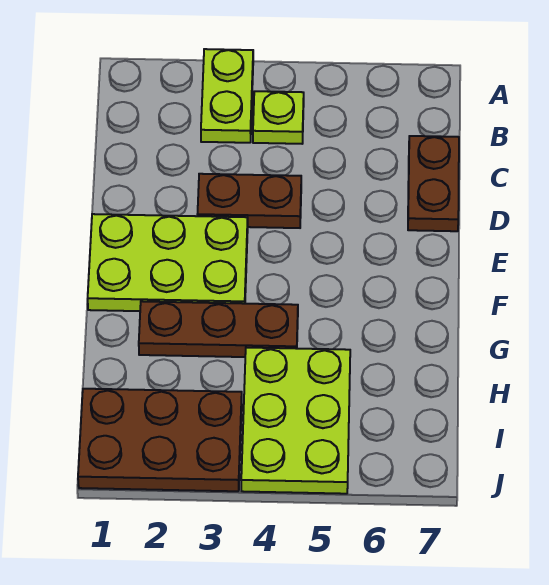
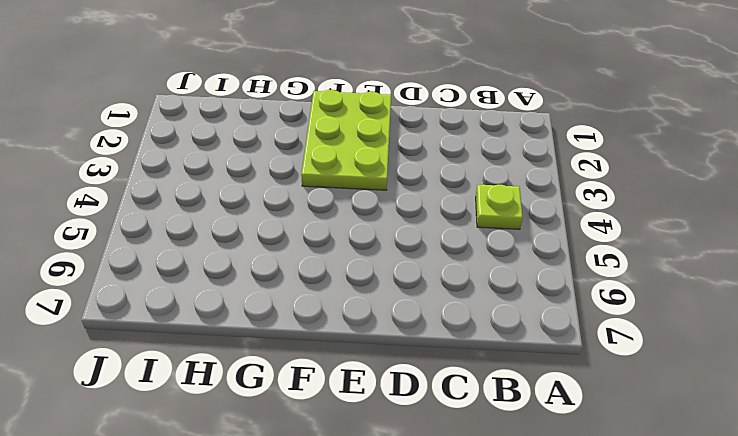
none -> lime 1x2 plate [201,49,253,143]
none -> brown 1x2 plate [408,136,459,231]

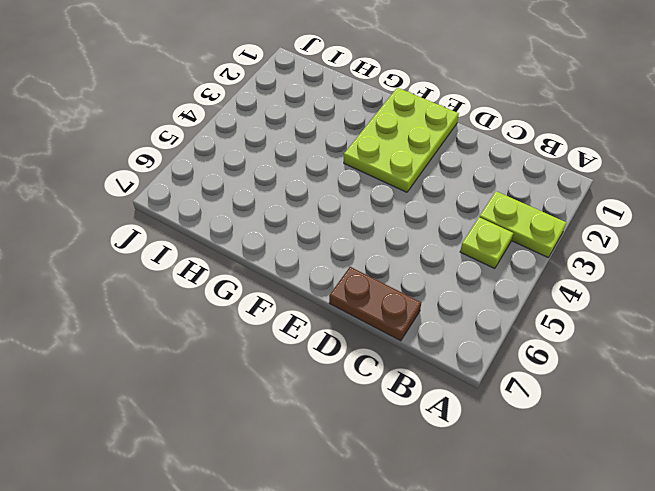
none -> brown 1x2 plate [198,174,301,228]
none -> brown 1x3 plate [139,301,298,357]

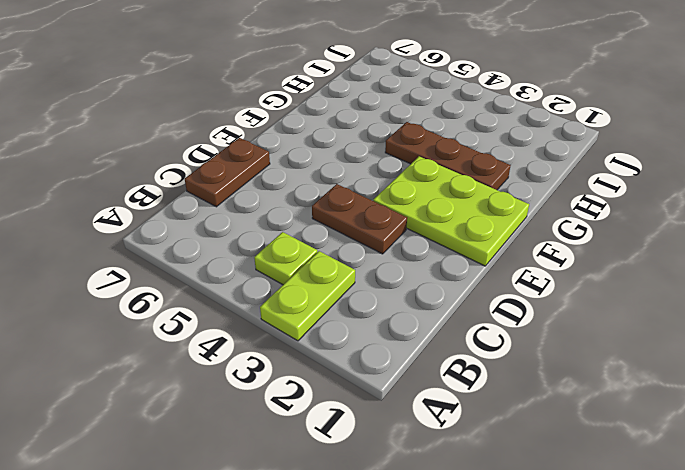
none -> lime 2x3 plate [241,348,350,494]
none -> brown 2x3 plate [78,389,242,491]

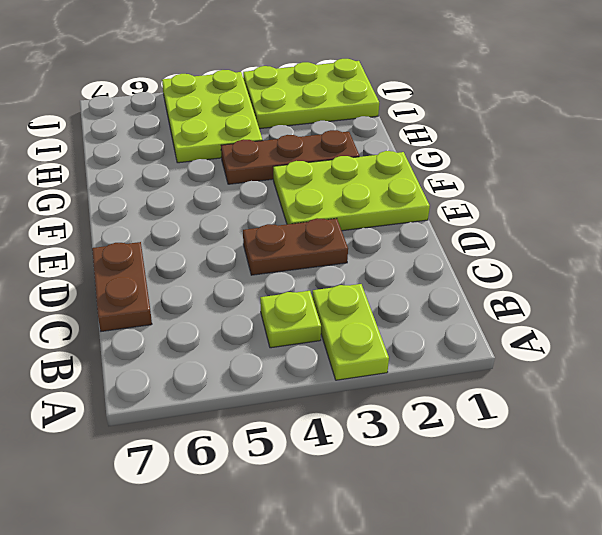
lime 2x3 plate [243,59,379,129] -> brown 2x3 plate [78,389,242,491]

